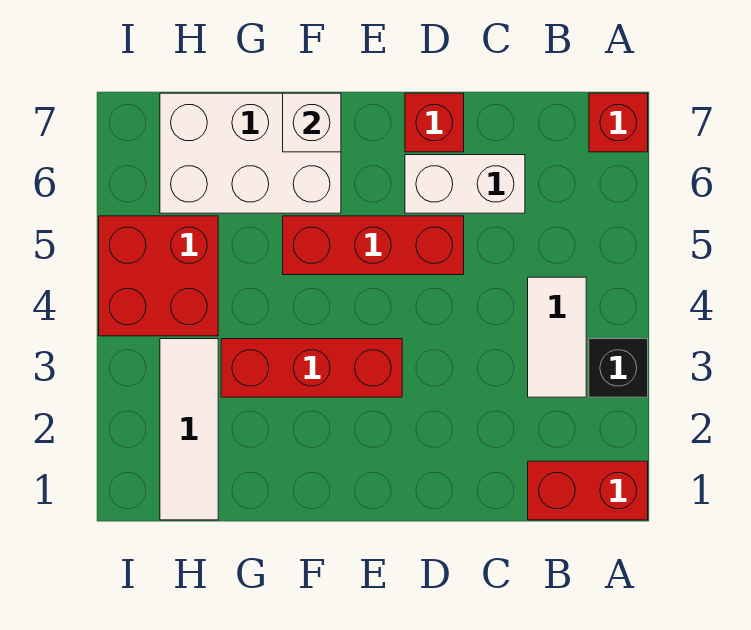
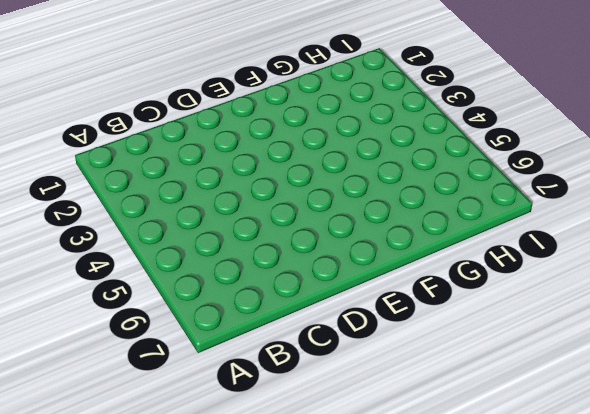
none -> red 1x2 brick [528,461,648,520]
none -> black 1x1 brick [589,339,648,397]
none -> red 1x1 brick [589,93,648,152]

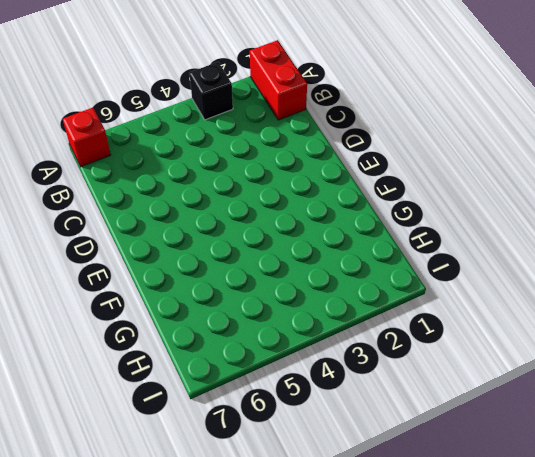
none -> white 1x2 tile [528,277,586,397]
none -> white 1x2 brick [405,155,525,213]
none -> red 1x3 brick [283,216,464,275]

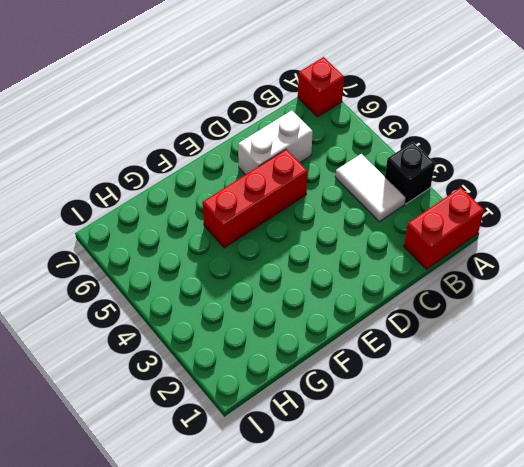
none -> red 1x1 brick [405,93,464,152]
none -> red 1x3 brick [221,339,402,397]
none -> white 2x3 brick [160,93,341,213]

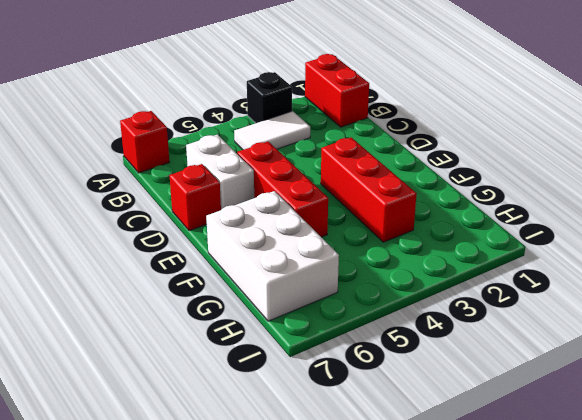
none -> white 1x3 tile [160,339,218,520]
none -> red 2x2 brick [99,216,218,336]
none -> white 1x1 brick [283,93,341,152]

